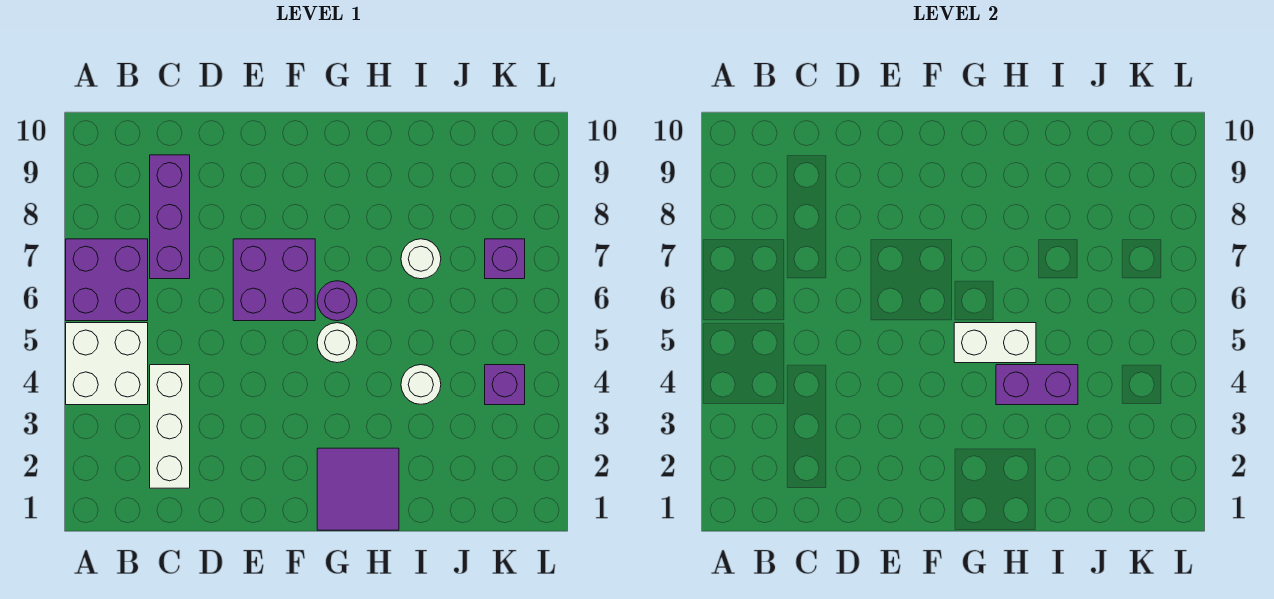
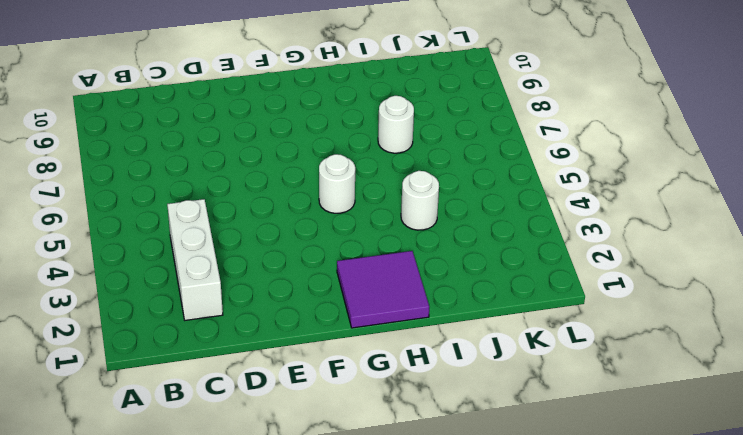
none -> white 2x2 brick [66,323,148,405]
none -> purple 2x2 brick [66,239,148,321]
none -> purple 1x3 brick [150,155,190,279]

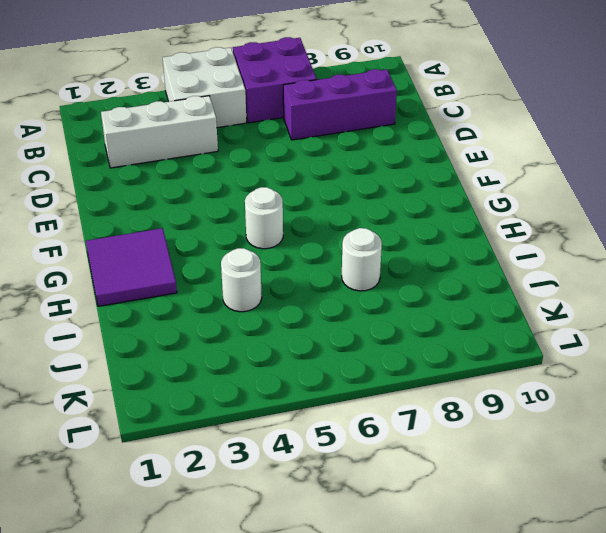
none -> purple 2x2 brick [233,239,315,321]
none -> purple 1x1 round brick [317,281,357,321]
none -> purple 1x1 brick [485,365,525,405]

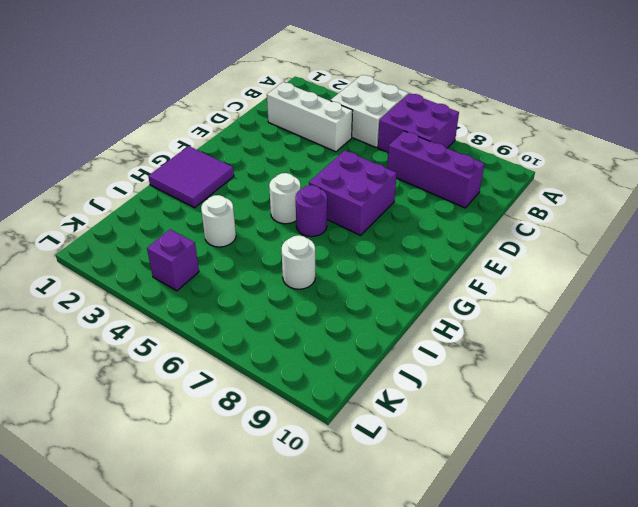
none -> purple 1x1 brick [485,239,525,279]
none -> white 1x2 brick [954,323,1036,363]
none -> purple 1x2 brick [996,365,1078,405]

